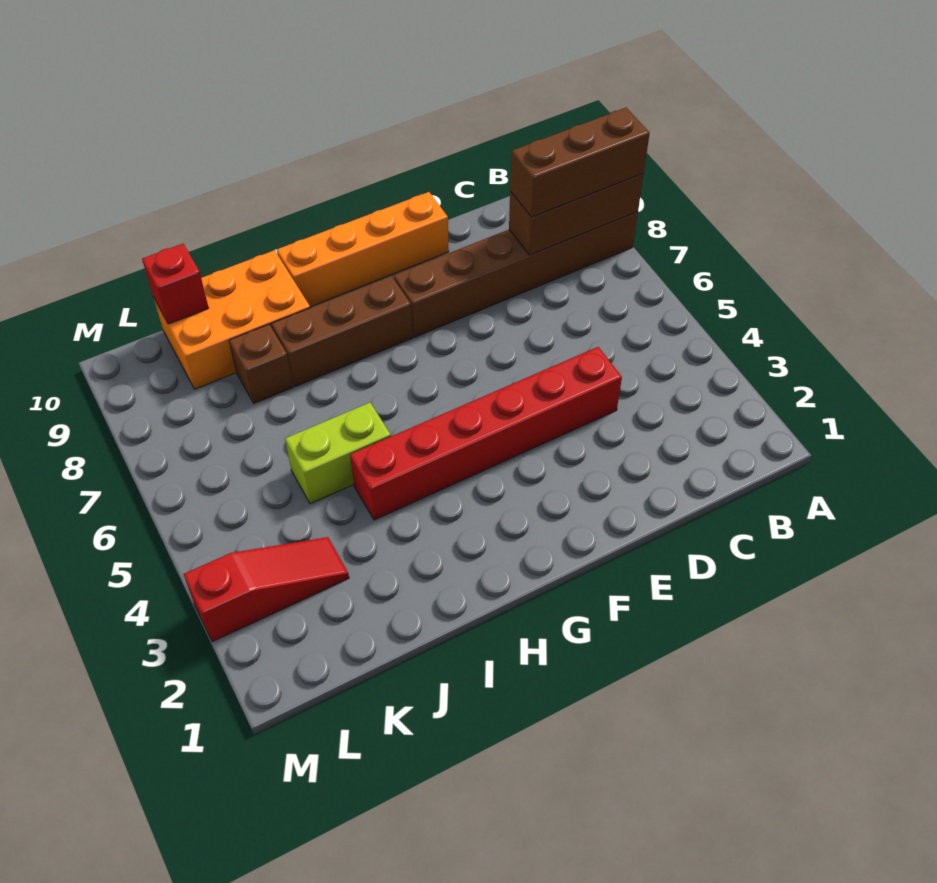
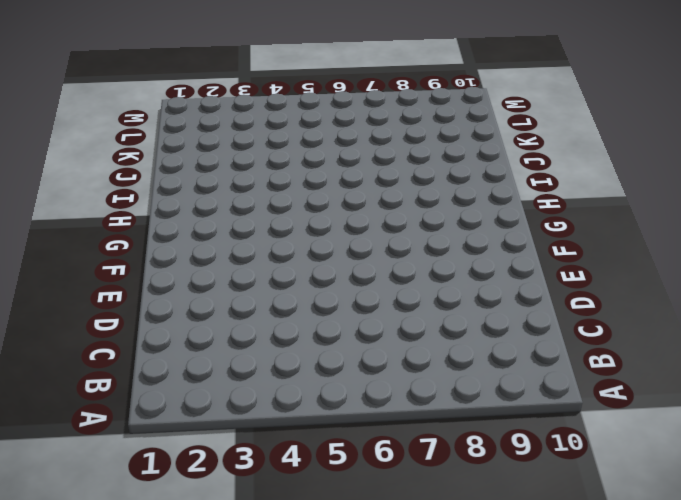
none -> brown 1x6 brick [394,212,638,337]
none -> red 1x6 brick [350,347,622,520]

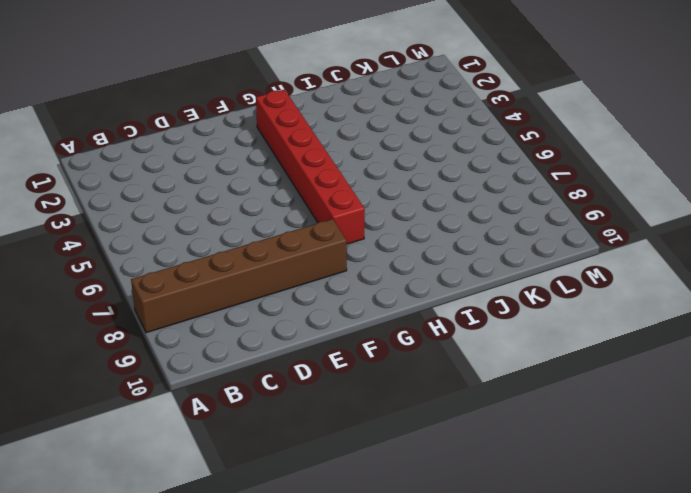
red 1x6 brick [256,89,365,244] -> red 1x6 brick turned to [350,347,622,520]
none -> orange 1x4 brick [277,192,449,307]
none -> brown 1x3 brick [271,276,413,386]

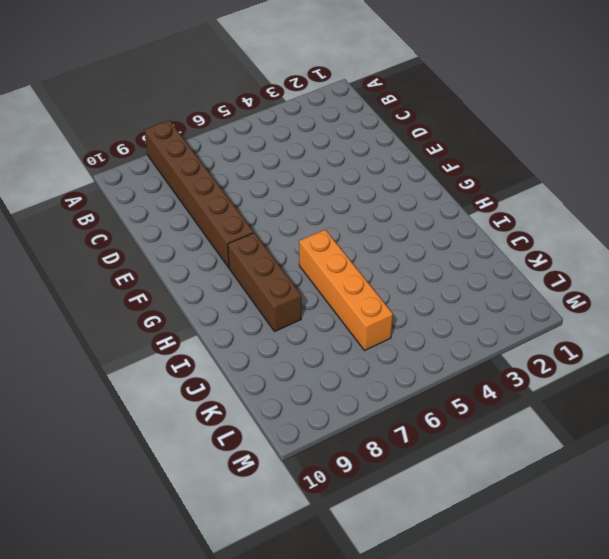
orange 1x4 brick [299,230,393,350] -> orange 1x4 brick moved to [277,192,449,307]
none -> red 1x6 brick [350,347,622,520]
none -> lime 1x2 brick [285,402,391,504]

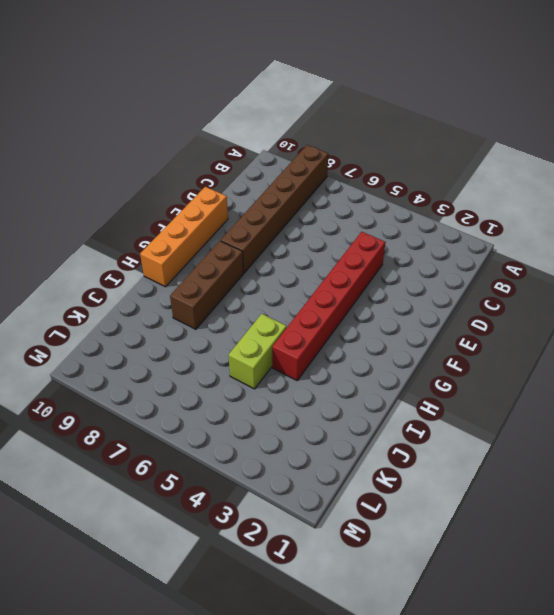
none -> orange 2x3 brick [154,250,310,389]
none -> brown 1x1 brick [229,324,293,403]

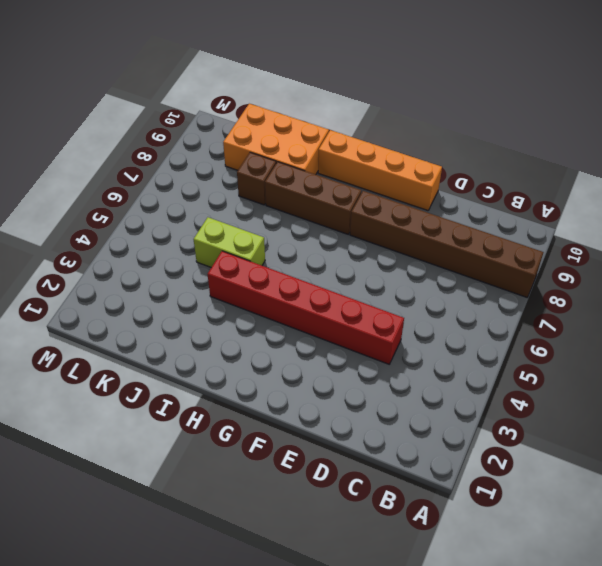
none -> red 1x3 slope [183,537,349,642]
none -> brown 1x3 brick [509,174,643,255]

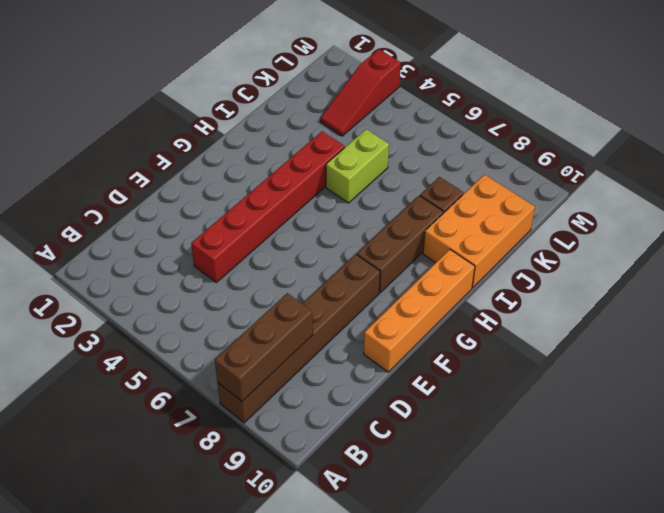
none -> red 1x1 brick [142,244,208,324]
none -> brown 1x3 brick [510,108,650,217]

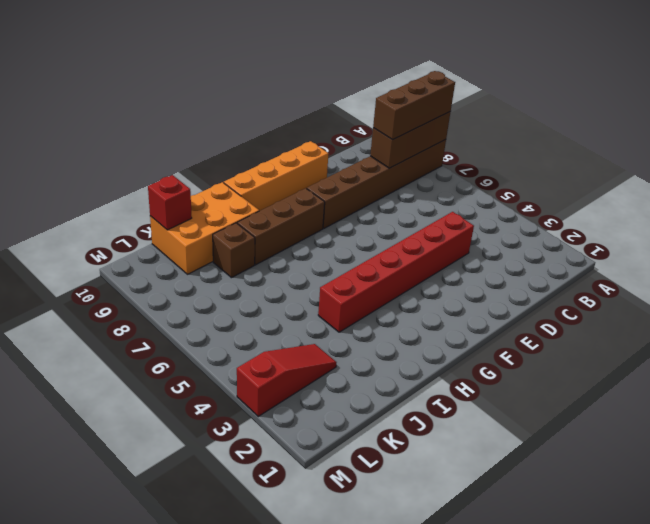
none -> lime 1x2 brick [285,402,391,504]

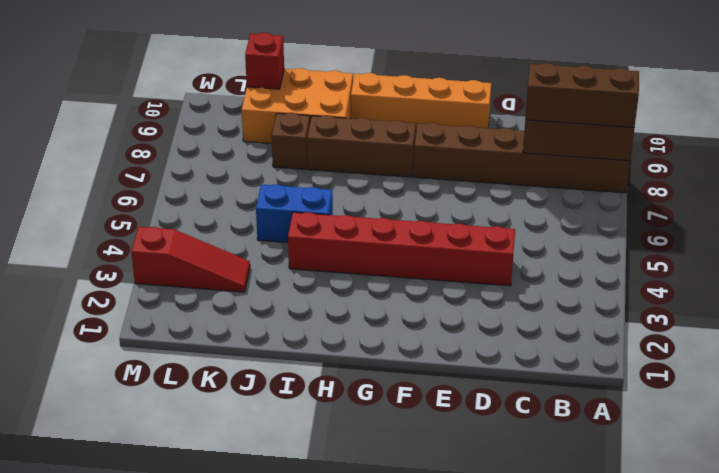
blue 1x2 brick [256,184,333,242] -> lime 1x2 brick [285,402,391,504]

